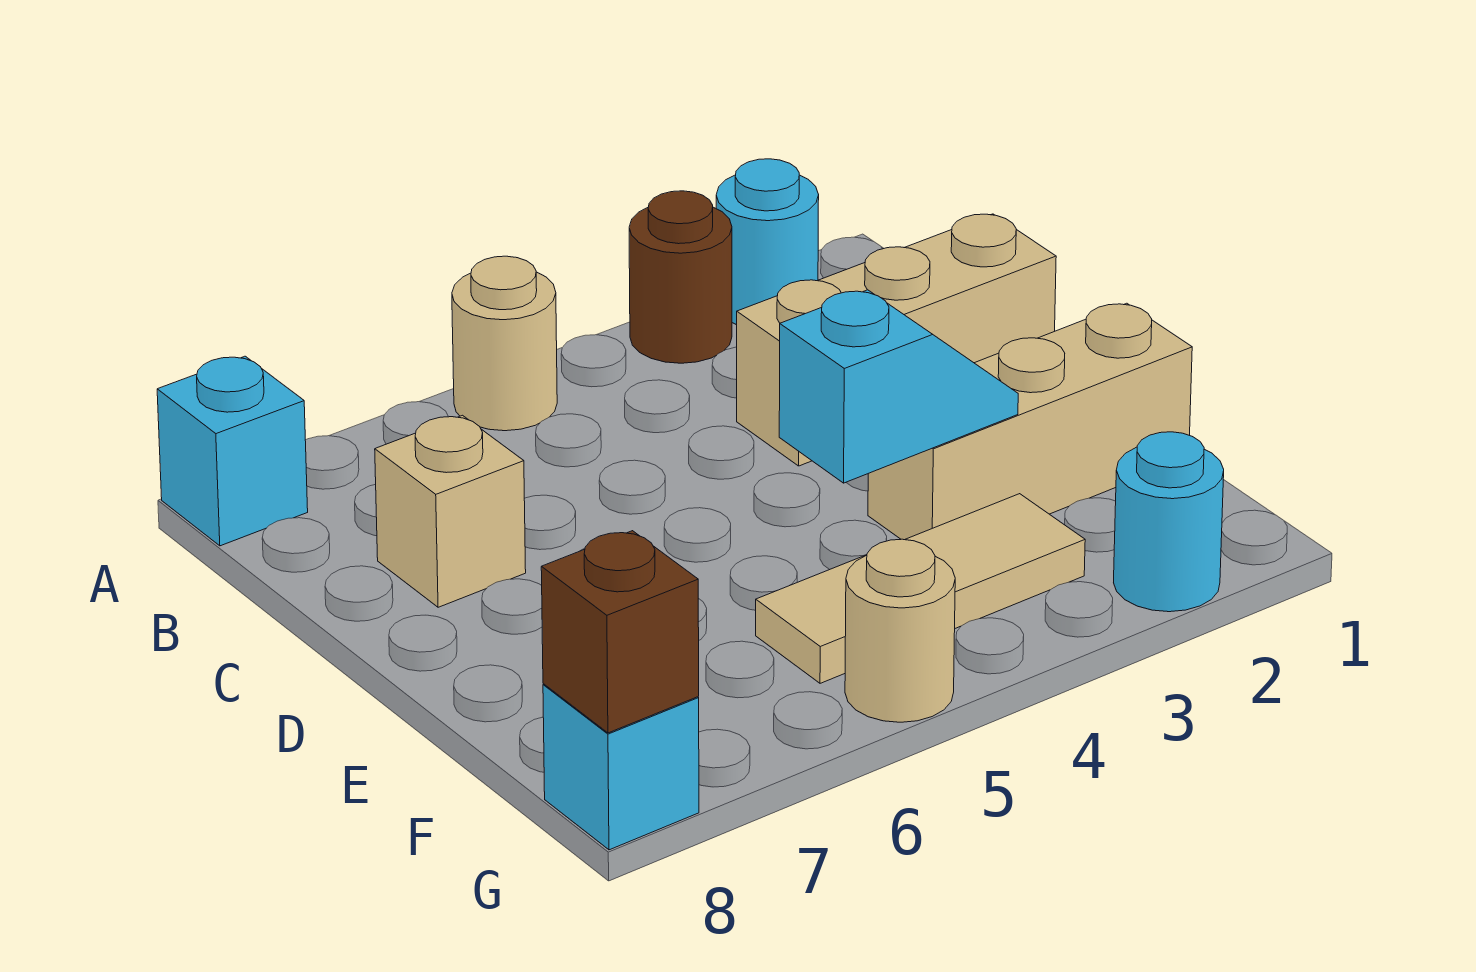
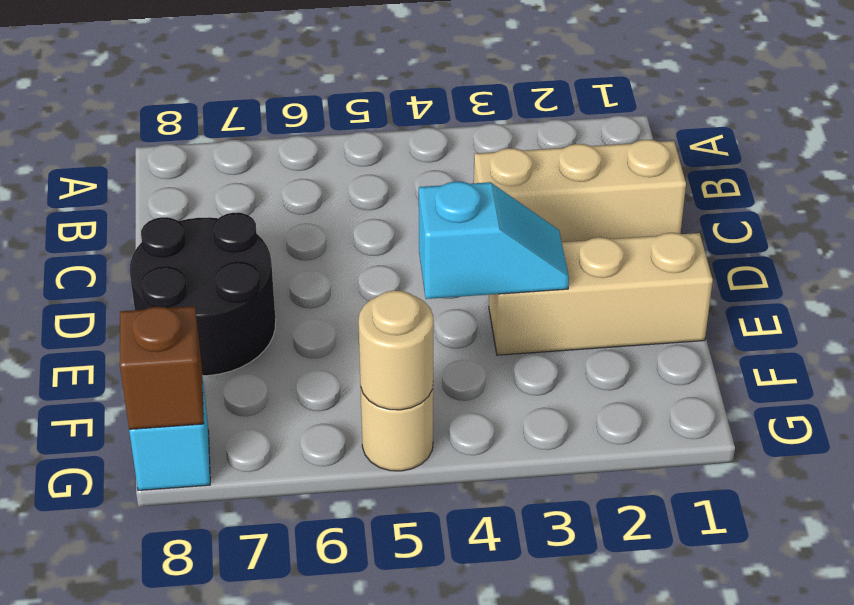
black 2x2 round brick [130,213,276,376] -> none
tan 1x1 round brick [358,290,433,410] -> tan 1x1 round brick moved to [452,256,557,431]
none -> cyan 1x1 round brick [716,159,819,325]
none -> brown 1x1 round brick [629,191,732,363]
none -> cyan 1x1 brick [157,356,308,546]

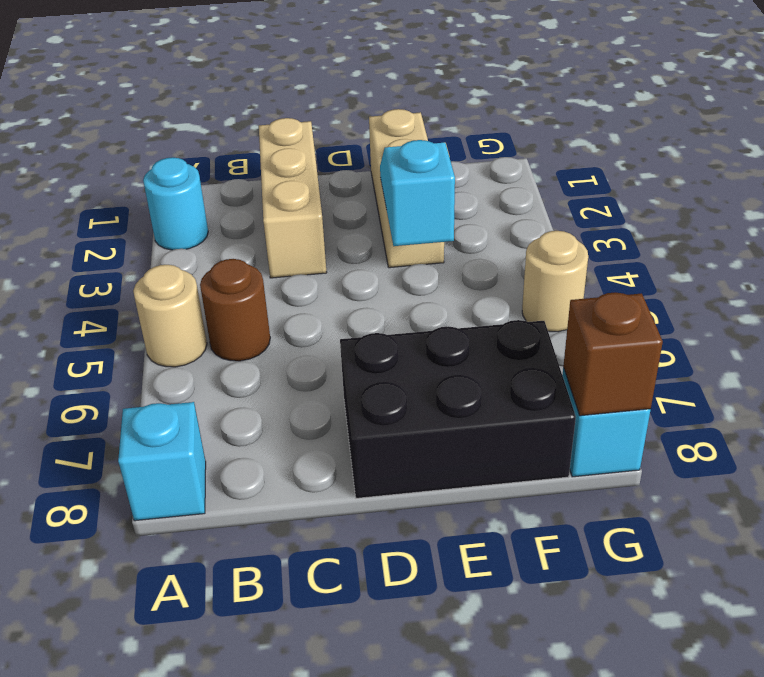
brown 1x1 round brick [200,259,270,361] -> brown 1x1 round brick moved to [629,191,732,363]
black 2x3 brick [340,320,576,498] -> none
none -> tan 1x1 brick [375,415,526,607]
none -> tan 1x3 tile [756,494,1085,683]
none -> cyan 1x1 round brick [1114,432,1224,612]

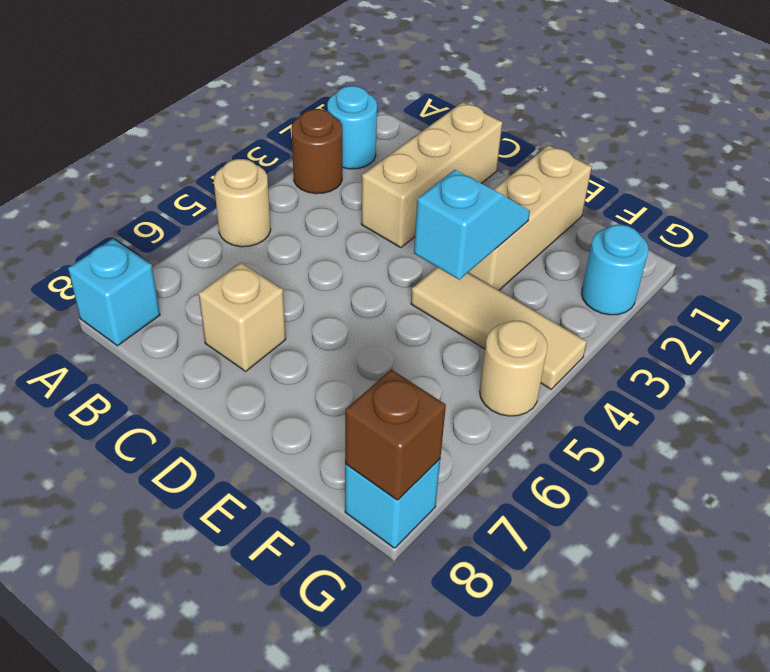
tan 1x3 tile [411,267,587,389] -> tan 1x3 tile turned to [756,494,1085,683]

